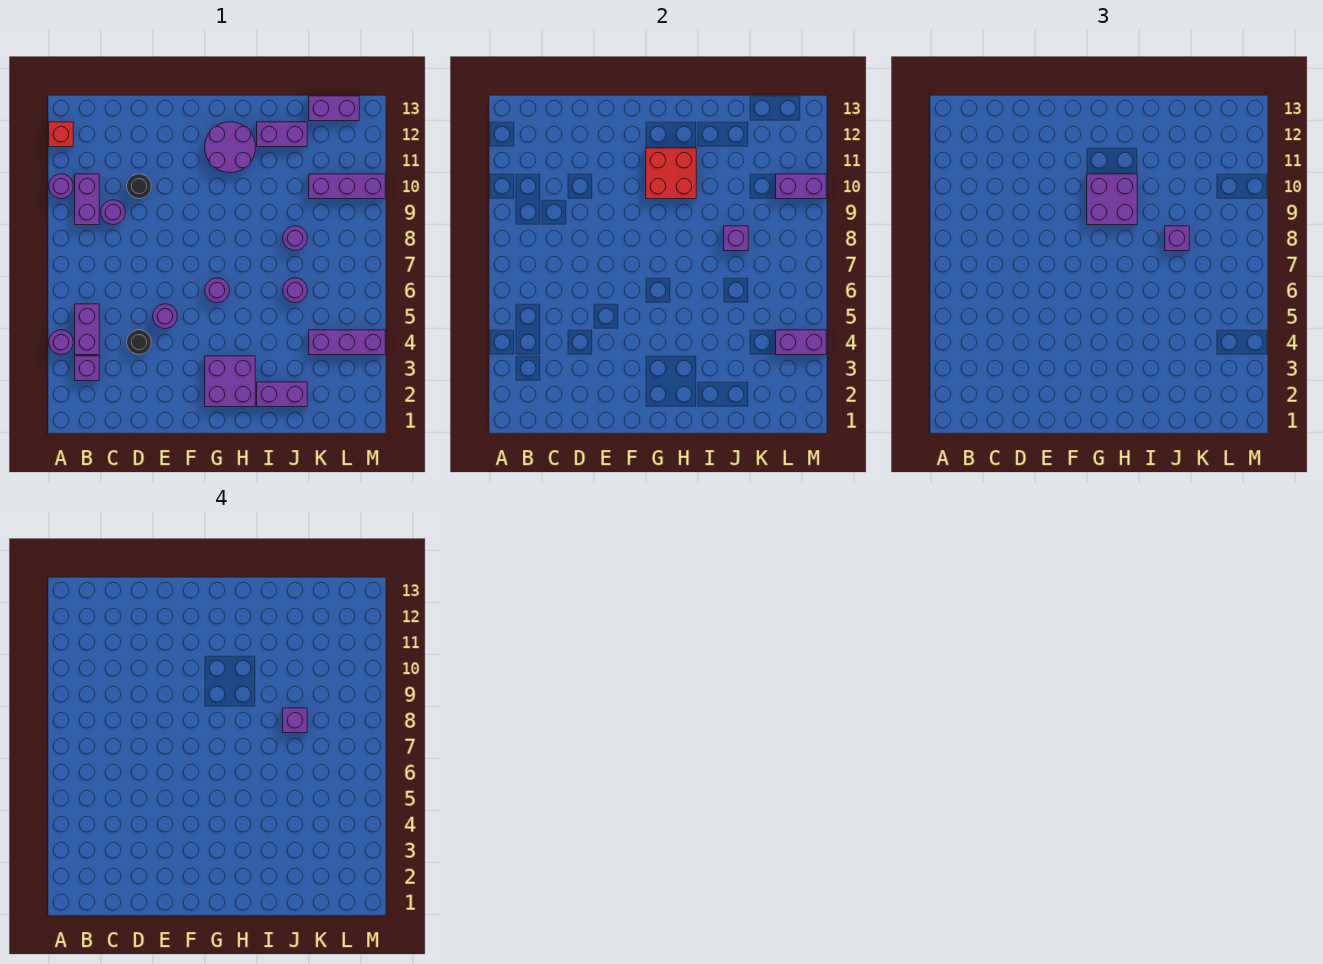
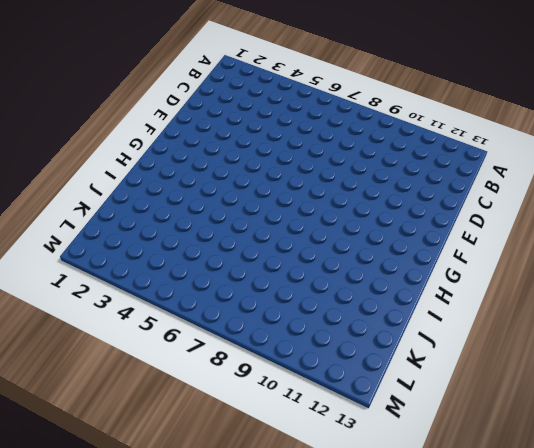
none -> purple 1x1 round brick [49,330,73,355]
none -> purple 1x1 round brick [49,174,73,199]
none -> red 1x1 brick [49,122,73,147]

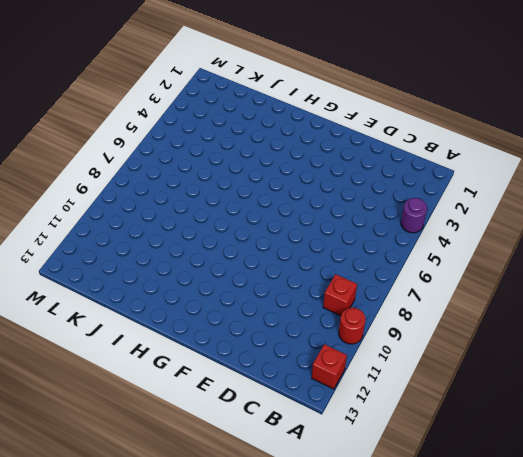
red 1x1 round brick [339,308,365,344] -> purple 1x1 round brick [49,174,73,199]
red 1x1 brick [323,274,357,316] -> purple 1x2 brick [75,174,99,225]
none -> purple 1x1 brick [75,356,99,381]
none -> purple 1x2 brick [75,304,99,355]
none -> purple 1x1 round brick [101,200,125,225]

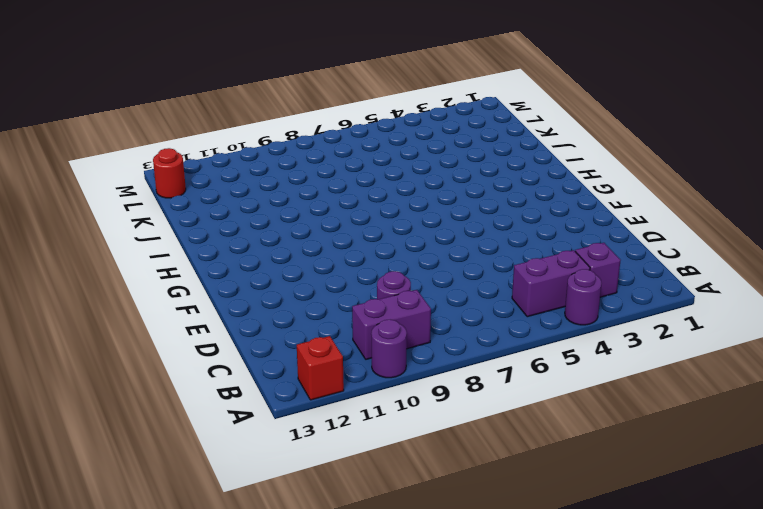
red 1x1 round brick [153,148,186,198] -> purple 1x2 brick [309,96,359,121]
none -> black 1x1 round brick [127,330,151,355]
none -> black 1x1 round brick [127,174,151,199]
none -> purple 1x1 round brick [153,304,177,329]

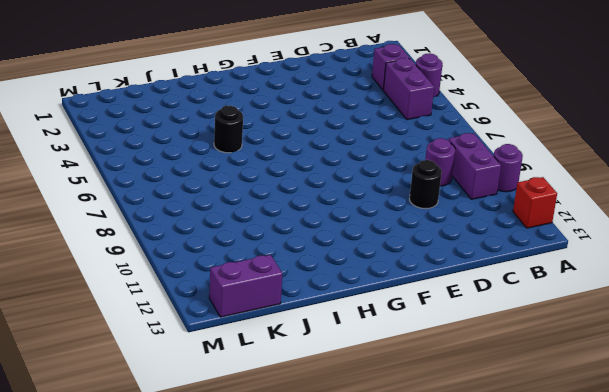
black 1x1 round brick [214,106,243,153] -> black 1x1 round brick moved to [127,330,151,355]
none -> purple 1x1 round brick [153,304,177,329]
none -> purple 2x2 brick [205,356,255,407]
none -> purple 1x1 round brick [205,278,229,303]

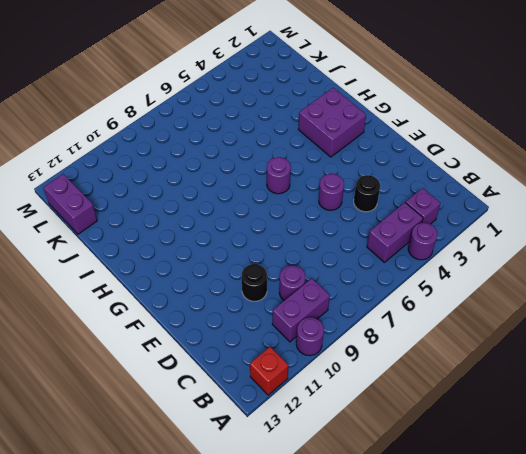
none -> purple 2x2 round brick [205,122,255,173]
none -> purple 1x2 brick [257,382,307,407]
none -> purple 1x2 brick [257,122,307,147]

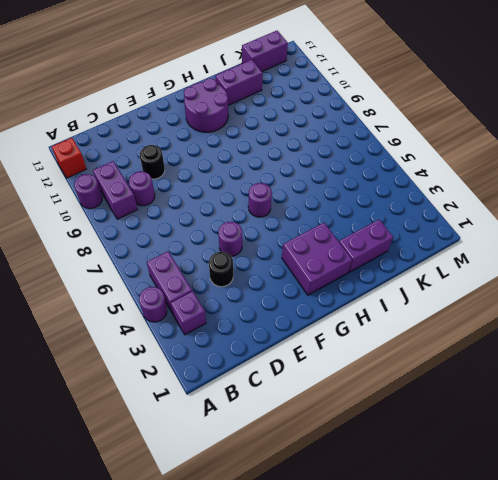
none -> purple 1x1 round brick [283,278,307,303]
none -> purple 1x1 round brick [283,226,307,251]
none -> purple 1x3 brick [309,330,385,355]

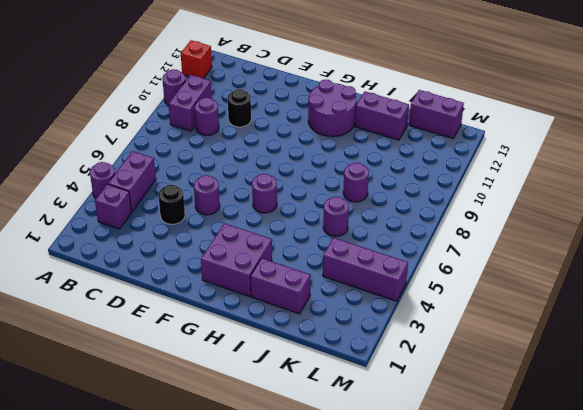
none -> purple 1x3 brick [309,174,385,199]
none -> red 2x2 brick [646,148,696,199]
none -> purple 1x1 brick [724,226,748,251]

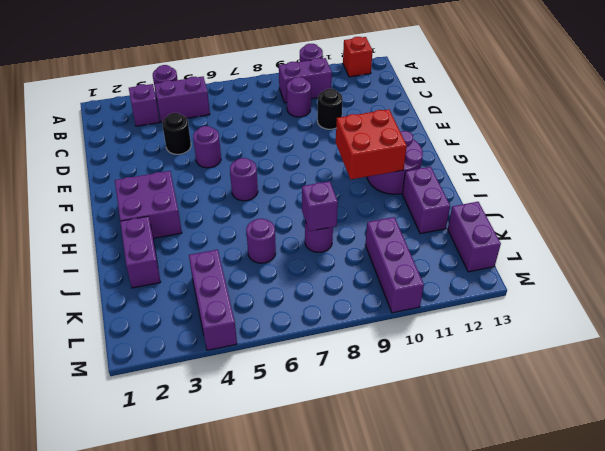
none -> purple 1x2 brick [776,330,826,355]
none -> purple 1x2 brick [776,174,826,199]
none -> purple 2x2 brick [1087,174,1137,225]

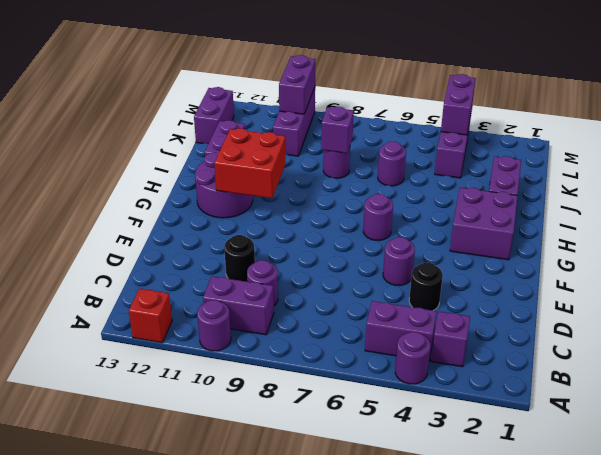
none -> purple 2x2 brick [1087,174,1137,225]
none -> purple 1x1 brick [1165,226,1189,251]
none -> purple 1x1 brick [283,708,307,733]

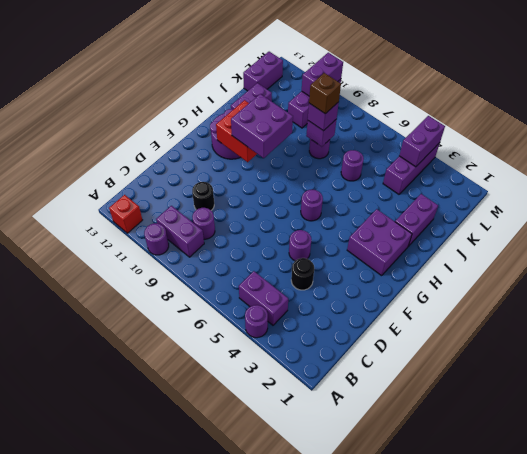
brown 1x1 brick [309,73,341,114] -> purple 1x1 brick [283,708,307,733]
none -> purple 1x1 brick [75,356,99,381]

